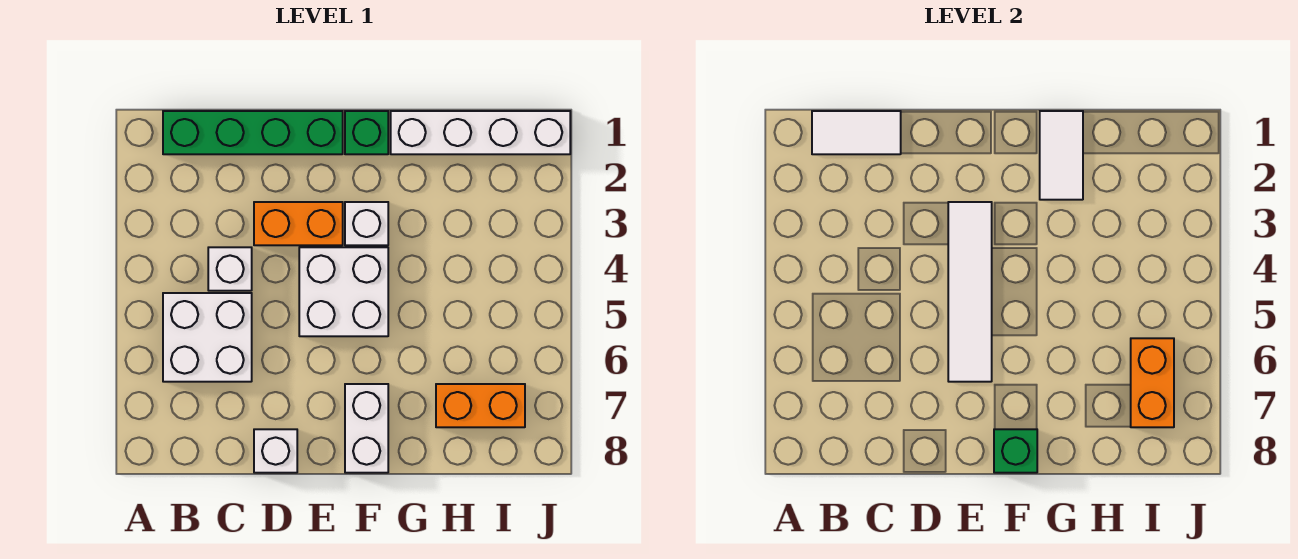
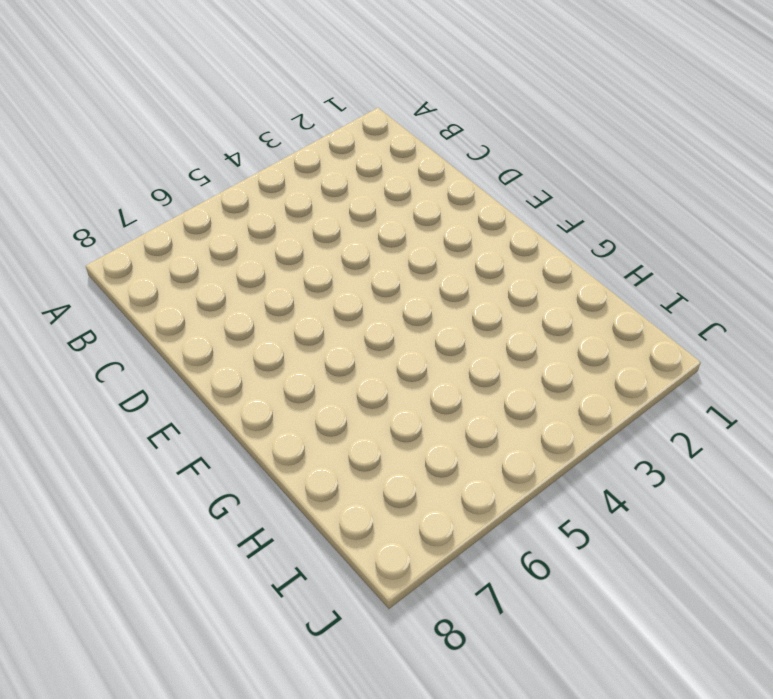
none -> green 1x4 brick [163,111,343,154]
none -> white 2x2 brick [163,293,252,382]
none -> white 1x1 brick [208,247,252,291]

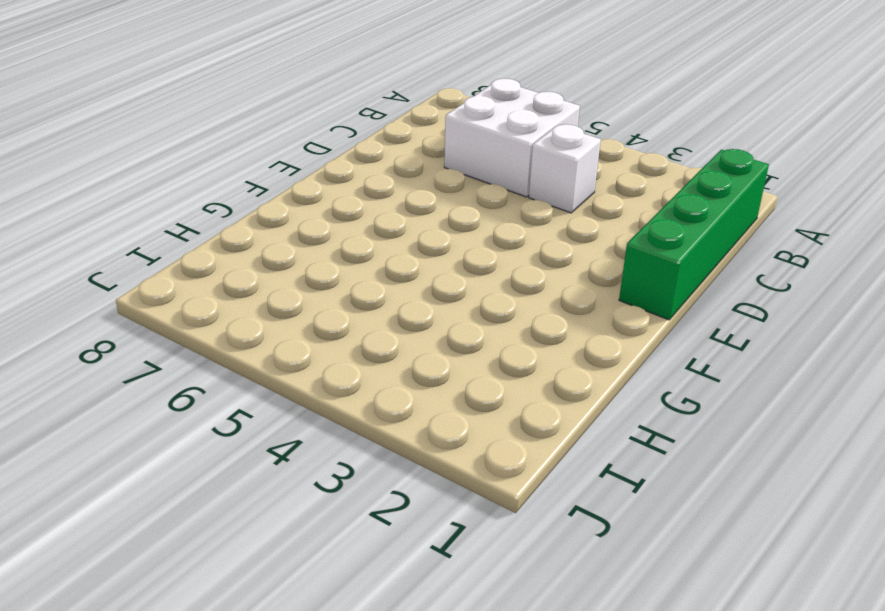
none -> orange 1x2 brick [254,202,343,245]
none -> white 1x1 brick [254,429,297,473]
none -> white 2x2 brick [299,247,388,336]

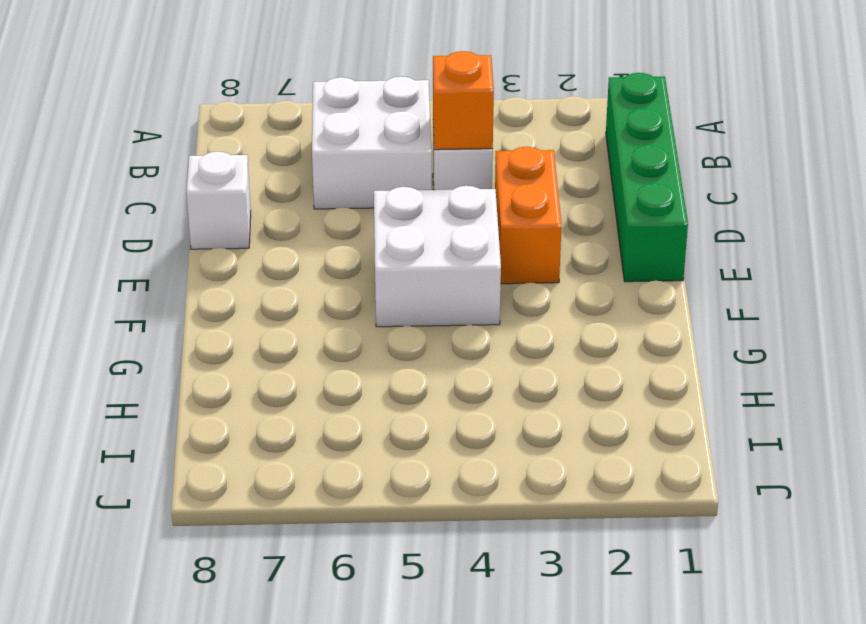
orange 1x1 brick [433,51,494,150] -> none
none -> green 1x1 brick [345,111,388,154]
none -> white 1x1 brick [345,202,388,245]
none -> white 1x2 brick [345,384,388,473]

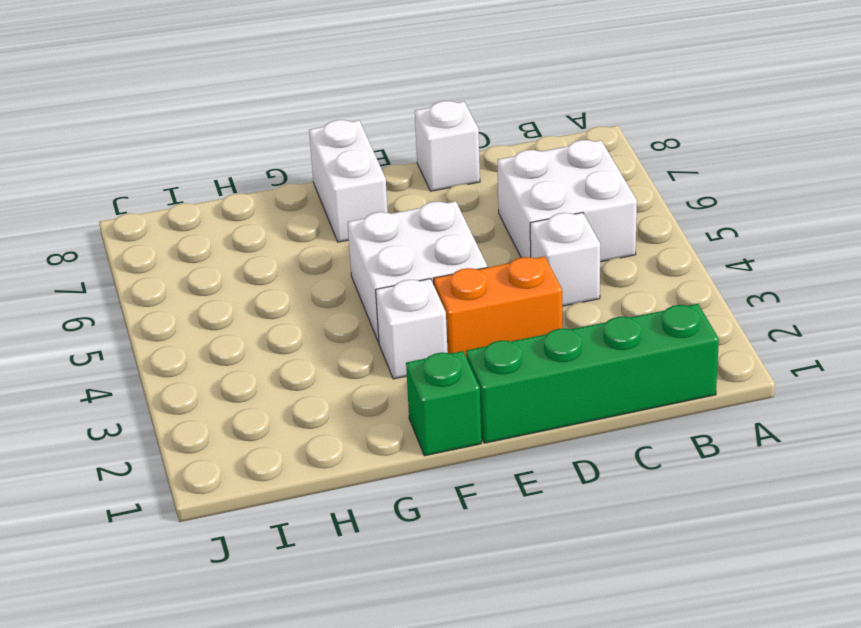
none -> white 1x4 brick [391,111,570,154]
none -> orange 1x2 brick [436,384,525,427]
none -> white 1x2 tile [812,111,901,154]

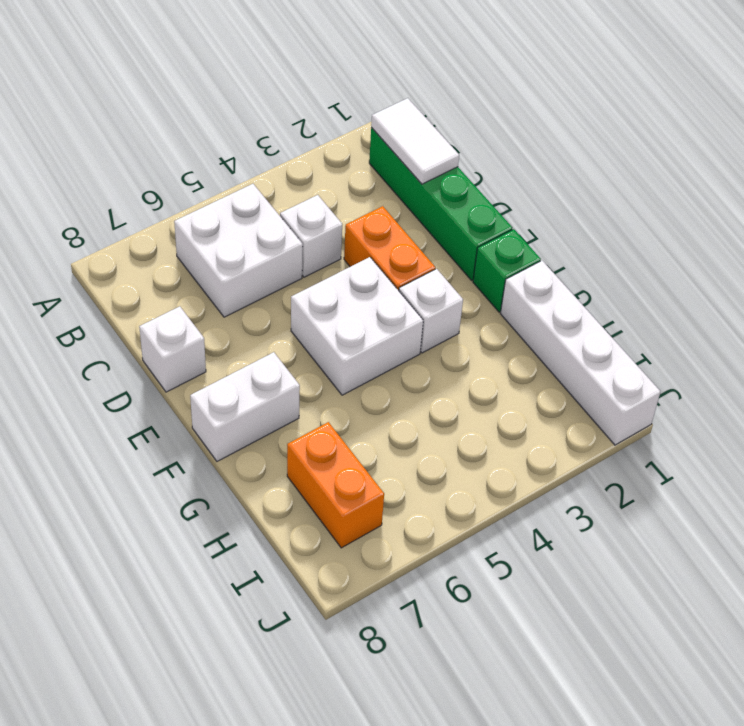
none -> white 1x4 tile [948,202,992,382]
none -> green 1x1 brick [994,429,1037,473]
none -> white 1x2 tile [1040,111,1083,200]

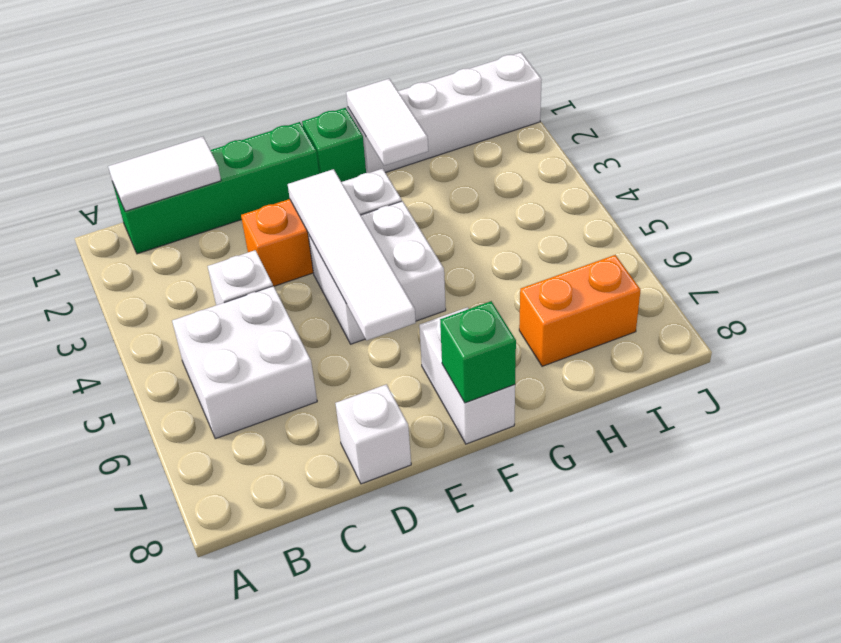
none -> orange 1x2 brick [1131,338,1174,427]

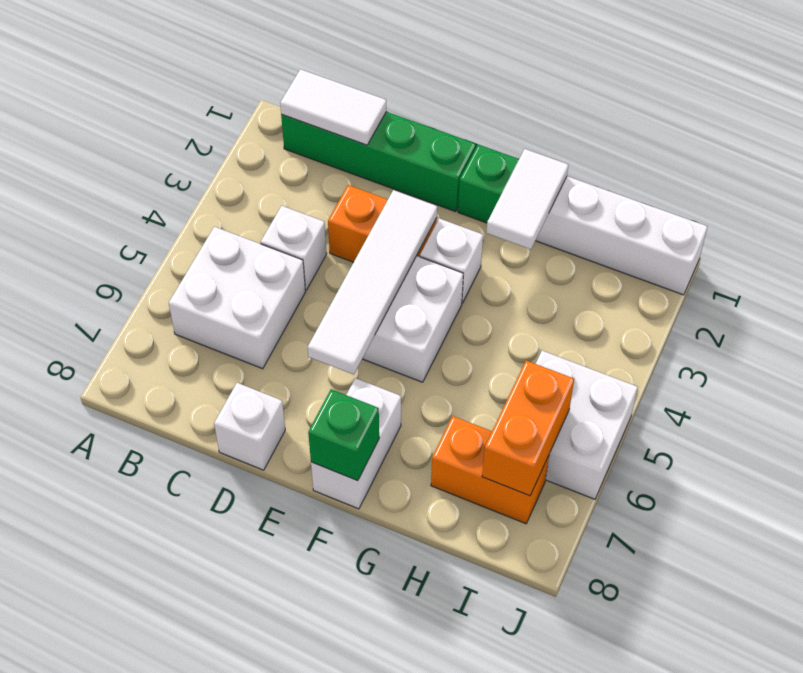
white 2x2 brick [536,351,638,499] -> none

